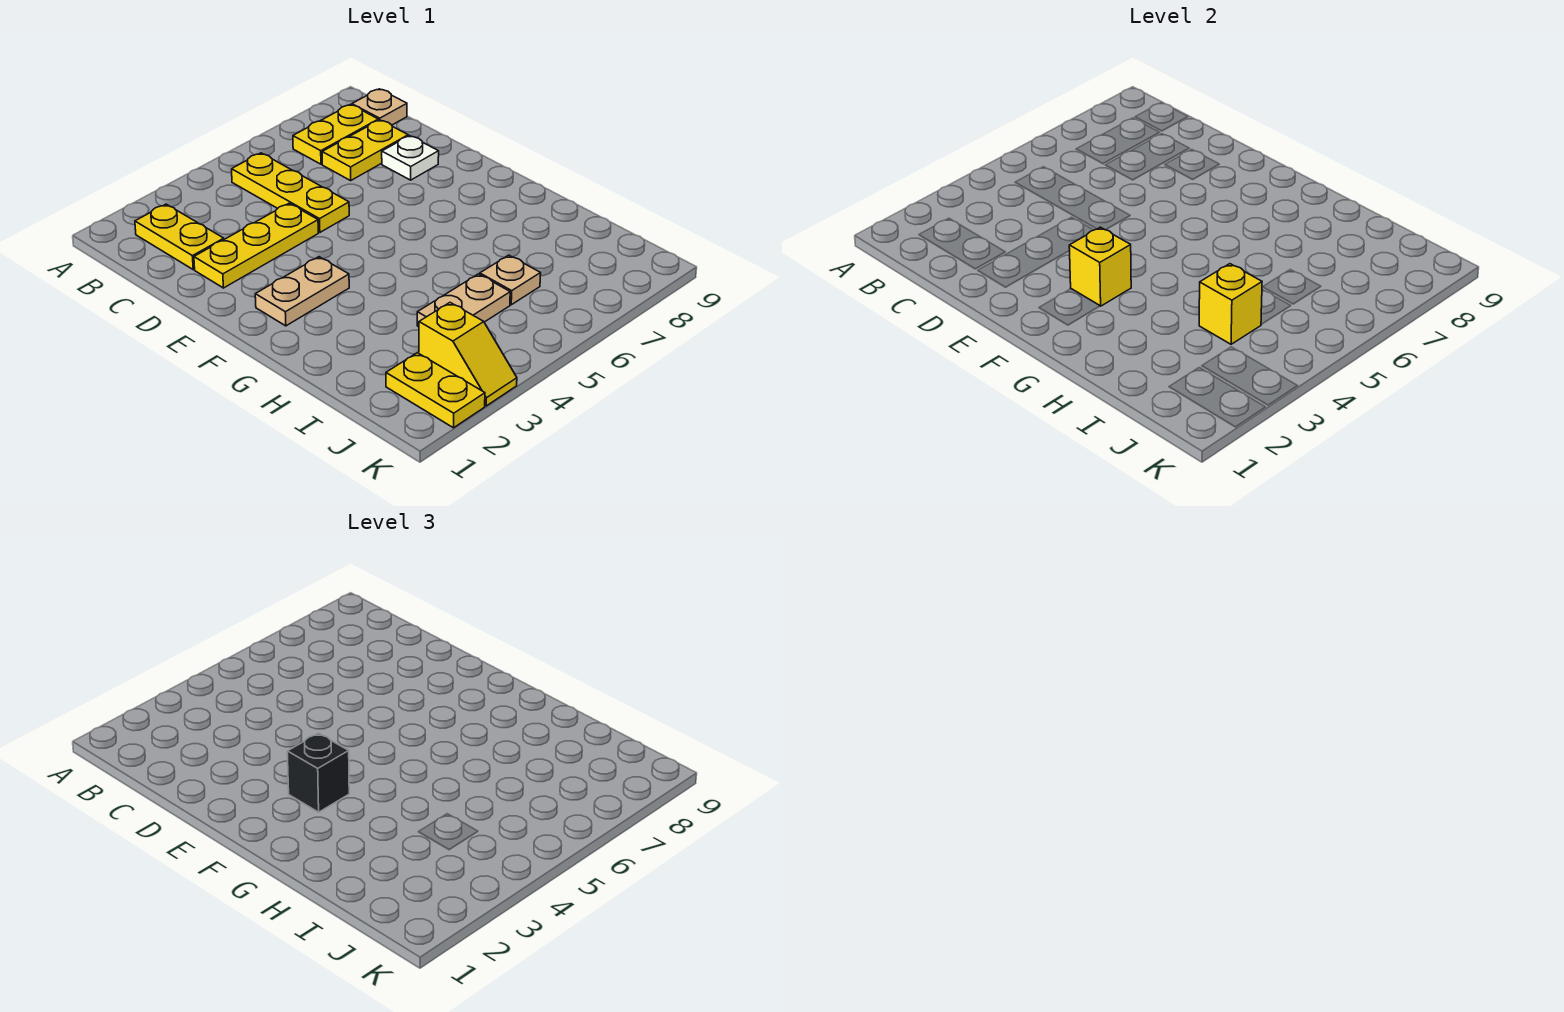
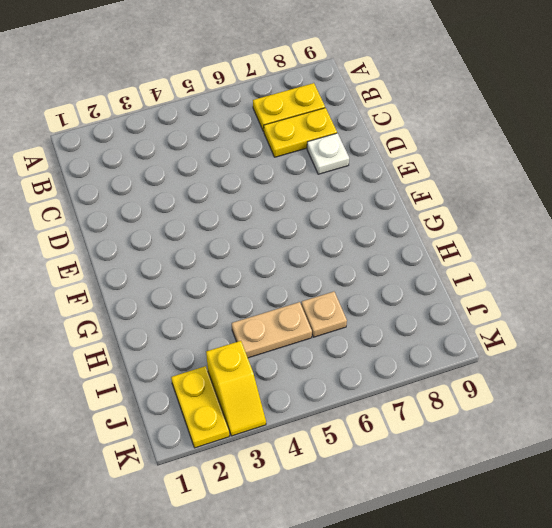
none -> yellow 1x2 plate [135,204,224,269]
none -> yellow 1x3 plate [232,153,349,232]
none -> tan 1x1 plate [352,89,407,125]

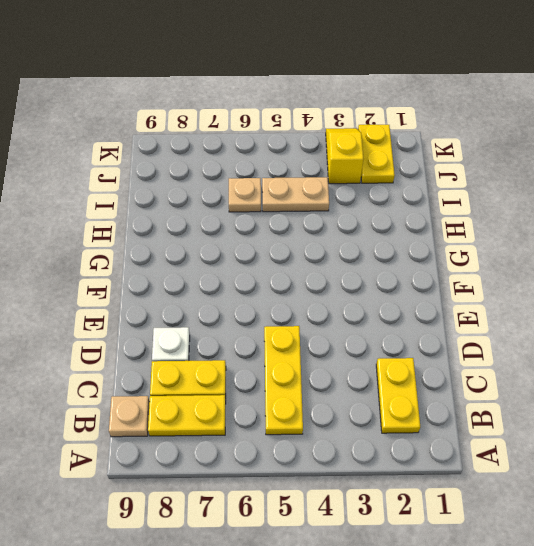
none -> yellow 1x3 plate [194,203,318,288]
none -> tan 1x2 plate [255,257,349,326]
none -> yellow 1x1 brick [1069,227,1131,306]

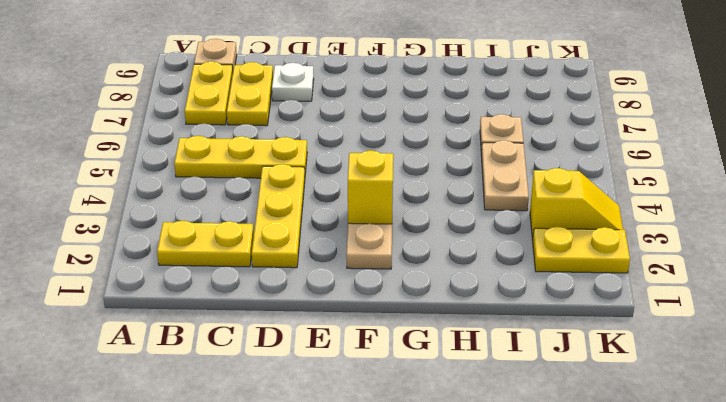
none -> yellow 1x1 brick [1199,264,1262,344]
none -> black 1x1 brick [287,733,349,812]

